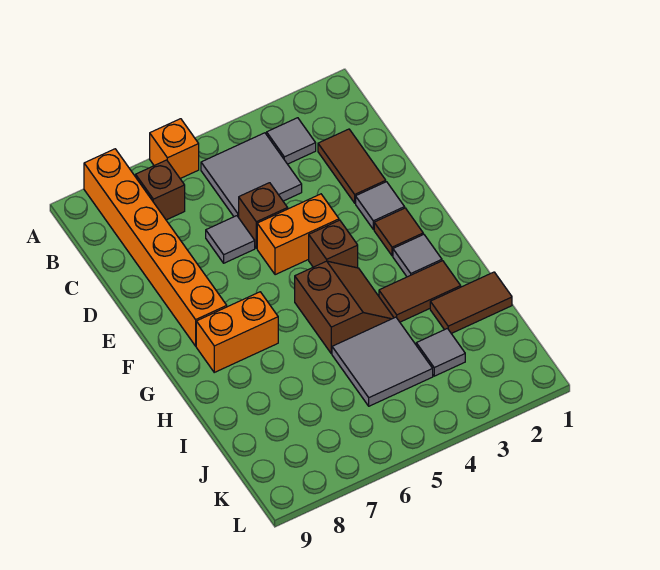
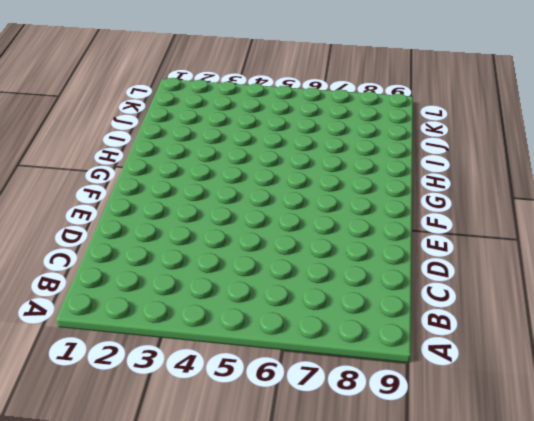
none -> orange 1x1 brick [150,119,199,179]
none -> orange 1x6 brick [84,149,227,346]
none -> grey 1x1 tile [267,118,316,164]

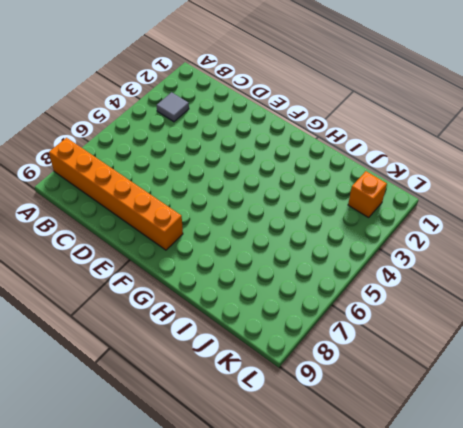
orange 1x1 brick [348,171,387,218] -> orange 1x1 brick moved to [150,119,199,179]
none -> grey 2x2 tile [201,133,302,217]
none -> brown 1x1 brick [136,160,185,220]
none -> brown 1x2 tile [318,129,386,203]

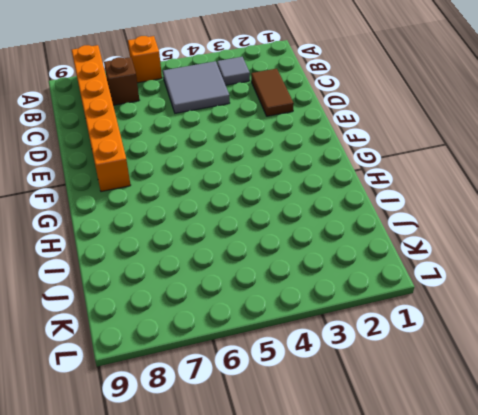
none -> brown 1x1 brick [239,183,288,248]
none -> grey 1x1 tile [206,216,255,263]
none -> grey 1x1 tile [356,182,405,229]

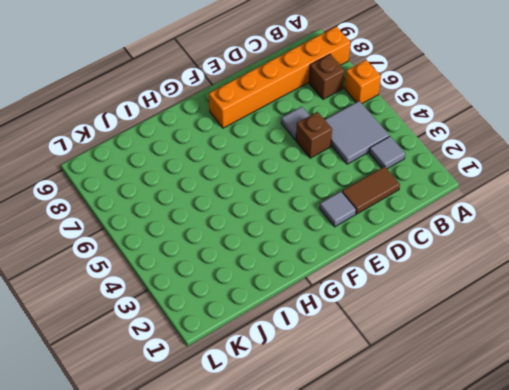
none -> orange 1x2 brick [257,194,339,275]
none -> brown 1x1 tile [374,208,423,256]
none -> brown 1x1 brick [309,220,358,268]

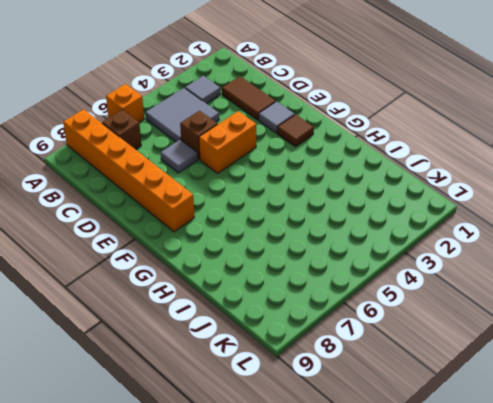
none -> brown 1x1 brick [309,220,358,268]
none -> grey 1x1 tile [393,234,442,277]
none -> brown 2x2 slope [295,261,394,354]

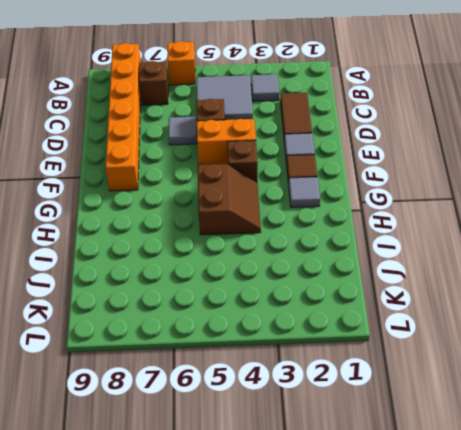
none -> orange 1x2 brick [196,292,278,372]
none -> brown 1x2 tile [379,261,461,322]
none -> brown 1x2 tile [430,272,512,334]

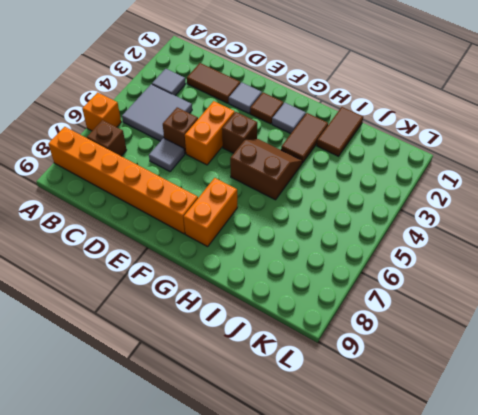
none -> grey 2x2 tile [332,317,433,406]
none -> grey 1x1 tile [416,328,465,376]

